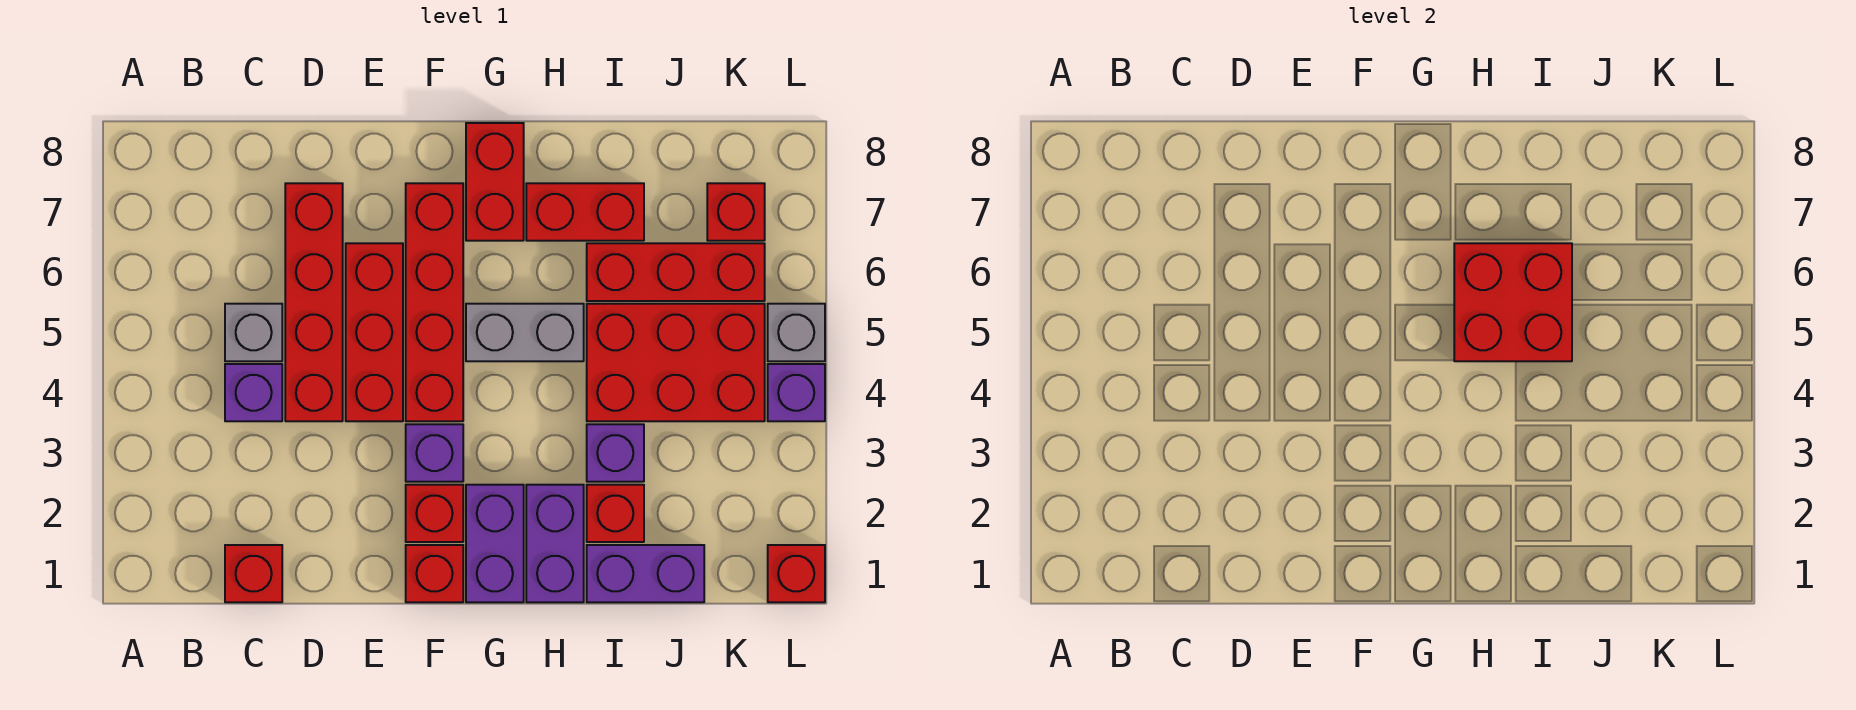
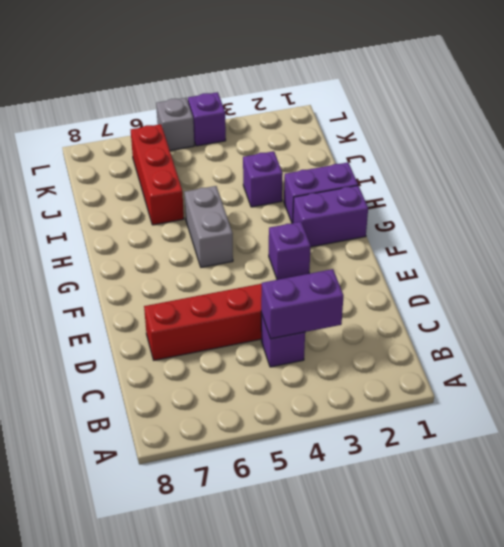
purple 1x2 brick [261,269,344,339] -> purple 1x2 brick turned to [587,545,704,602]
none -> red 1x1 brick [225,545,282,602]
none -> grey 1x1 brick [225,304,282,361]
none -> red 1x3 brick [346,243,403,421]

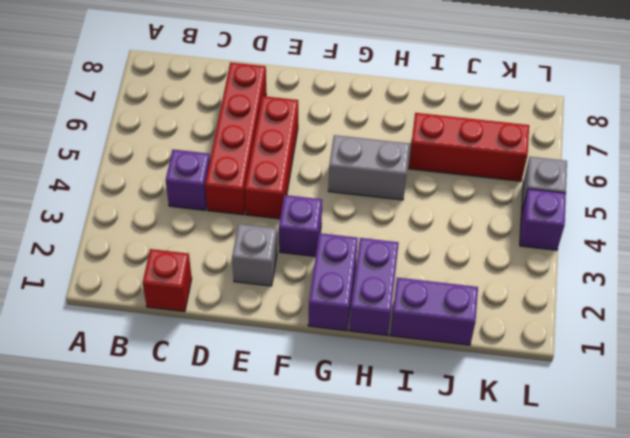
grey 1x1 brick [232,224,277,286] -> grey 1x1 brick moved to [225,304,282,361]
none -> red 1x1 brick [406,545,463,602]
none -> red 1x1 brick [406,485,463,542]
none -> red 1x4 brick [406,183,463,421]

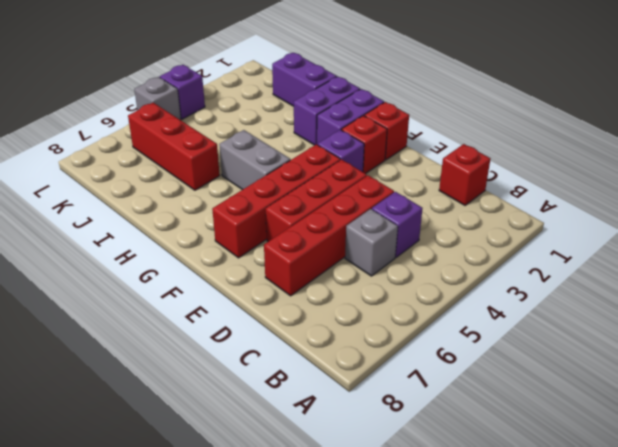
none -> red 1x2 brick [466,123,524,241]
none -> red 1x2 brick [526,183,644,241]
none -> red 1x1 brick [587,485,644,542]

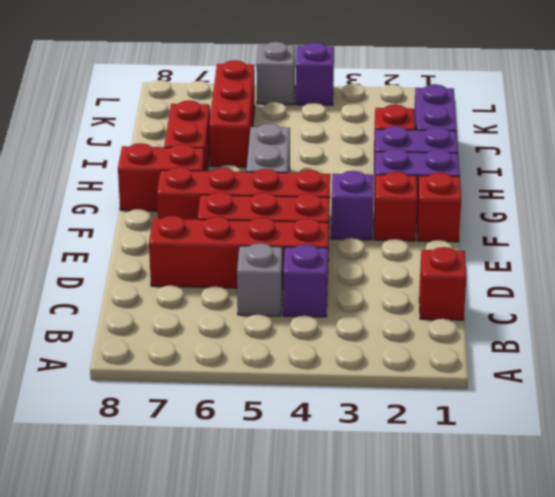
none -> purple 1x1 brick [587,424,644,482]
none -> red 2x3 brick [587,304,765,421]
none -> red 1x1 brick [707,183,765,241]

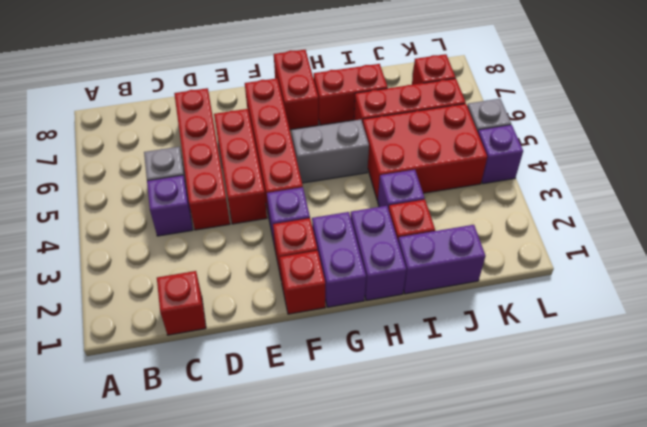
none -> red 1x1 brick [768,545,825,602]
none -> red 2x2 brick [1454,243,1572,361]

